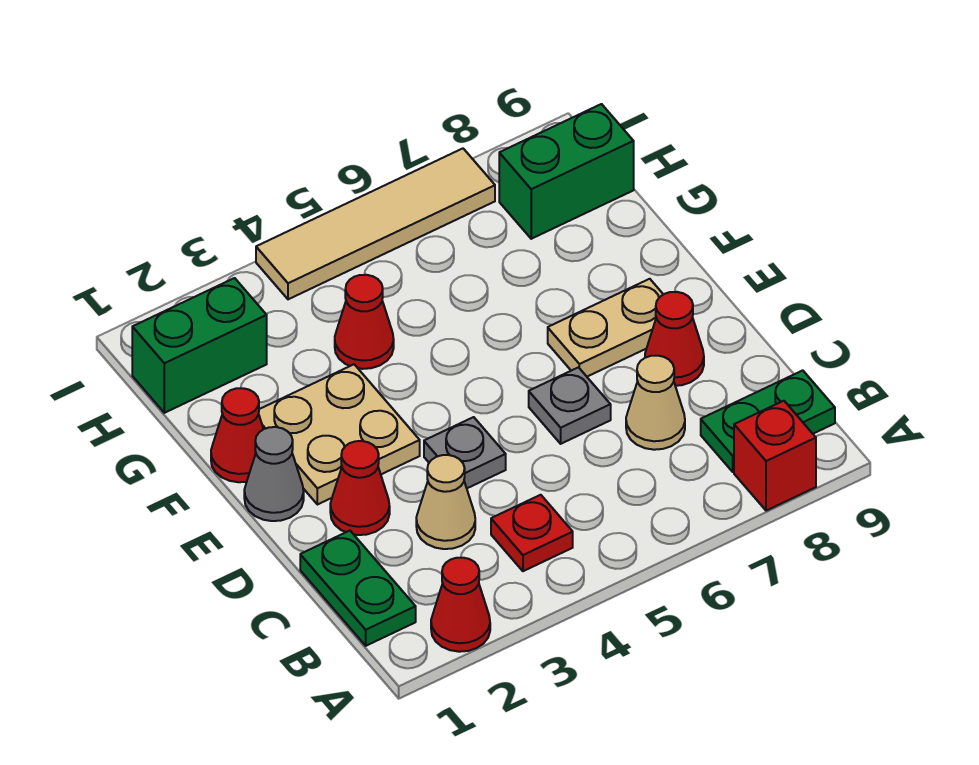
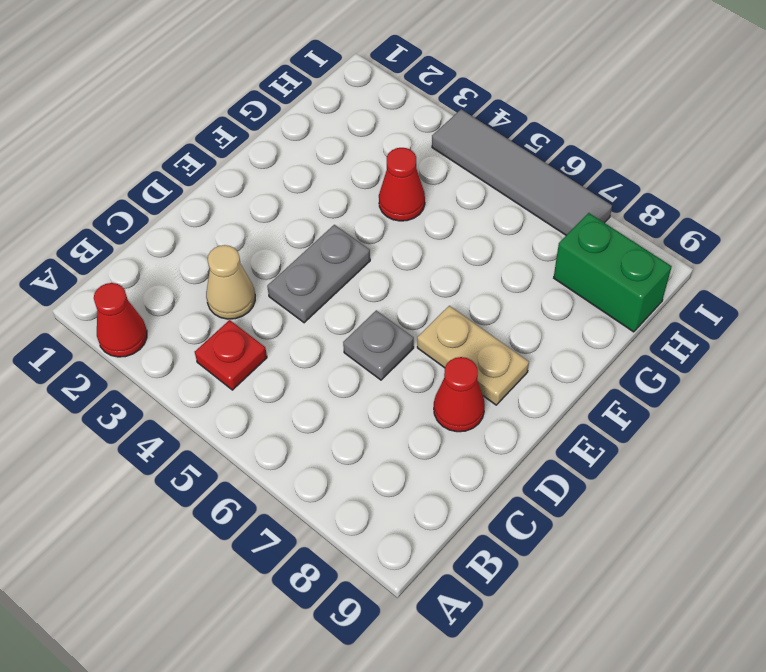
grey 1x2 plate [267,225,370,323] -> grey 1x1 plate [424,417,506,488]
grey 1x4 tile [432,109,612,235] -> tan 1x4 tile [256,149,495,299]
none -> red 1x1 brick [734,401,816,511]
none -> green 1x2 plate [300,531,416,646]
none -> green 1x2 plate [701,370,835,472]

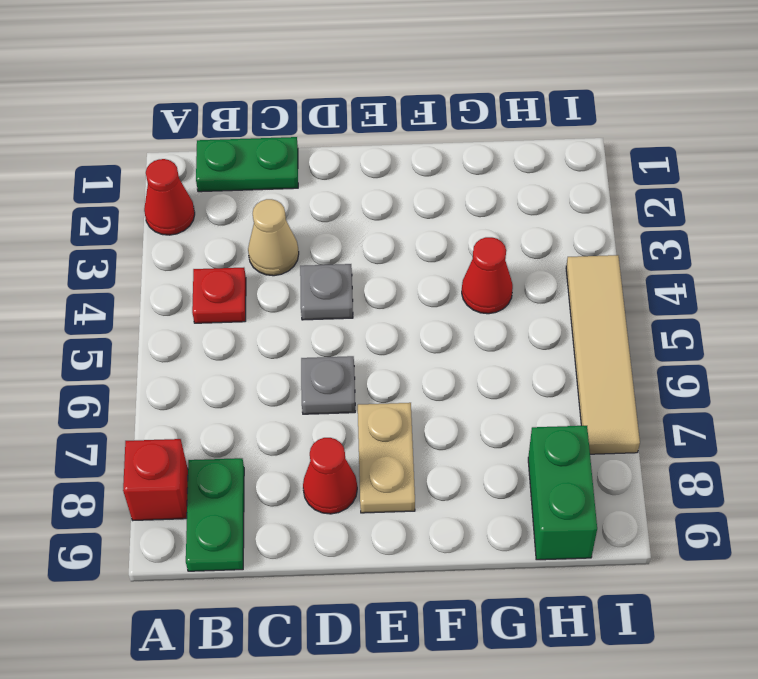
none -> tan 1x1 cone [626,356,685,450]
none -> red 1x1 cone [330,441,390,535]
none -> grey 1x1 cone [244,427,304,521]

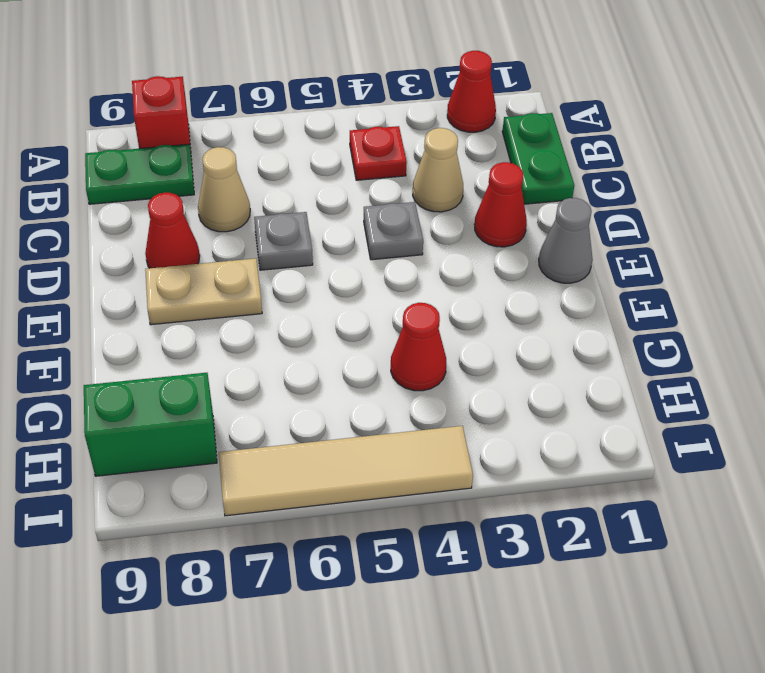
none -> tan 2x2 plate [259,364,420,505]
none -> red 1x1 cone [211,388,263,482]
none -> green 1x2 brick [132,278,267,413]

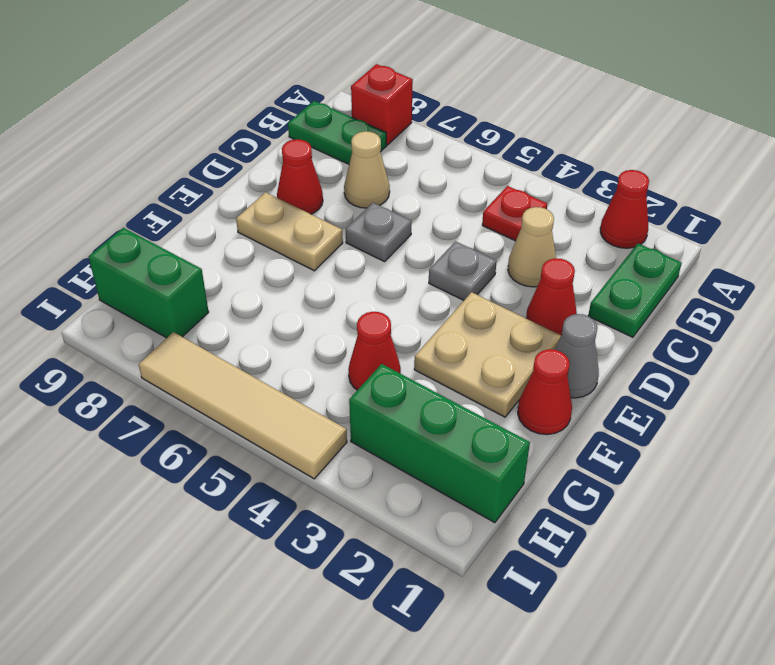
green 1x3 brick [349,364,530,523] -> green 1x2 brick [132,278,267,413]

